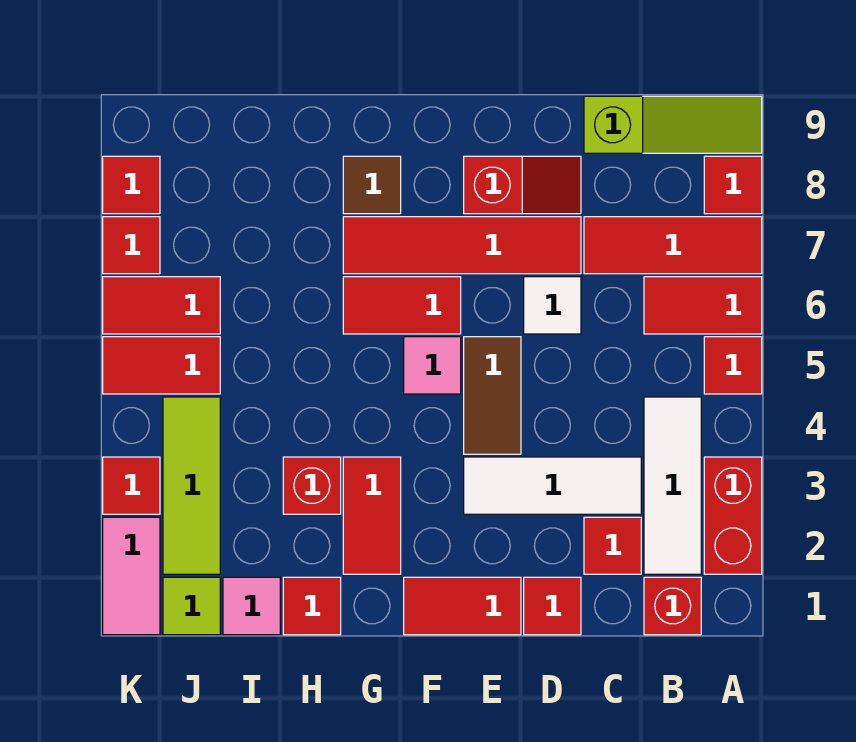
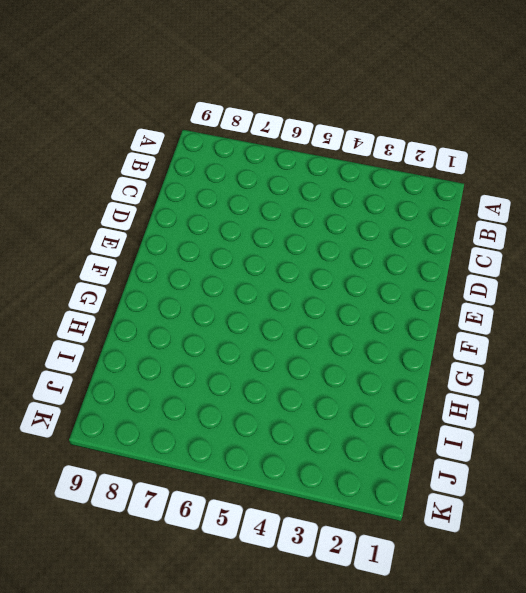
none -> red 1x2 brick [704,457,762,574]
none -> red 1x1 tile [704,337,762,394]
none -> red 1x2 tile [644,277,762,334]
none -> red 1x3 tile [584,217,762,274]

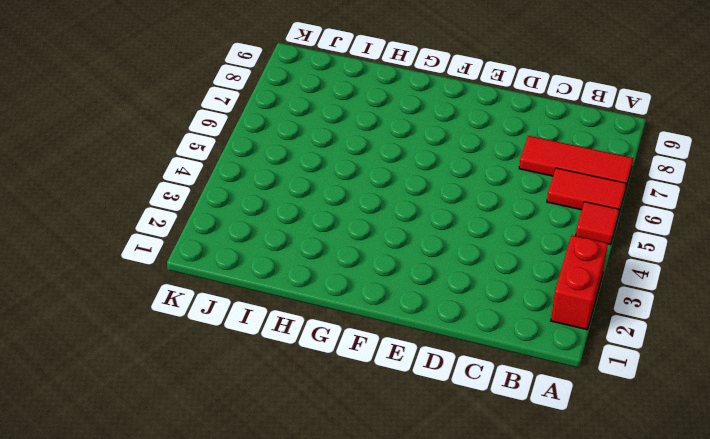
none -> red 1x1 tile [704,156,762,214]
none -> lime 1x3 slope [584,96,762,153]
none -> red 1x1 brick [644,577,701,635]
none -> white 1x3 tile [644,397,701,574]

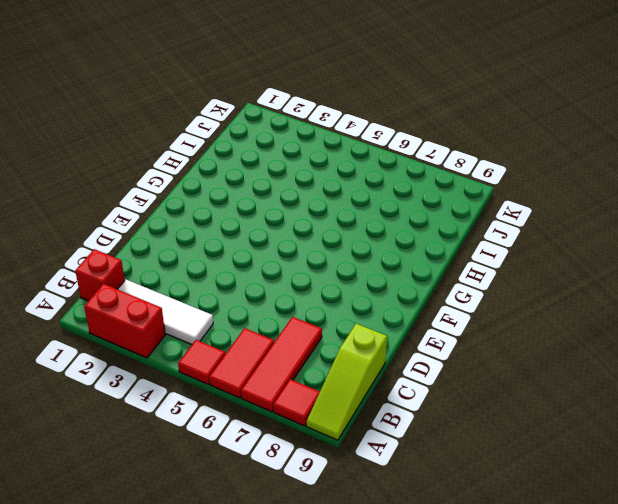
none -> red 1x1 tile [584,517,641,574]
none -> white 1x3 tile [464,457,641,514]
none -> red 1x1 tile [524,577,581,635]
none -> white 1x1 tile [524,277,581,334]

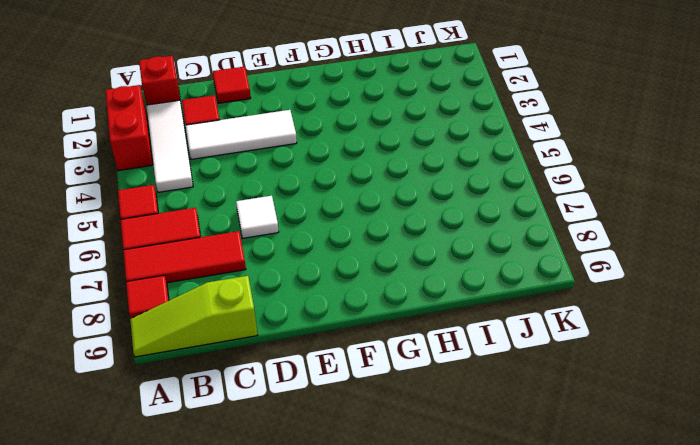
none -> red 1x4 tile [343,217,581,274]
none -> red 1x2 slope [464,156,581,214]
none -> red 1x2 tile [404,577,521,635]
none -> brown 1x2 tile [464,337,521,454]

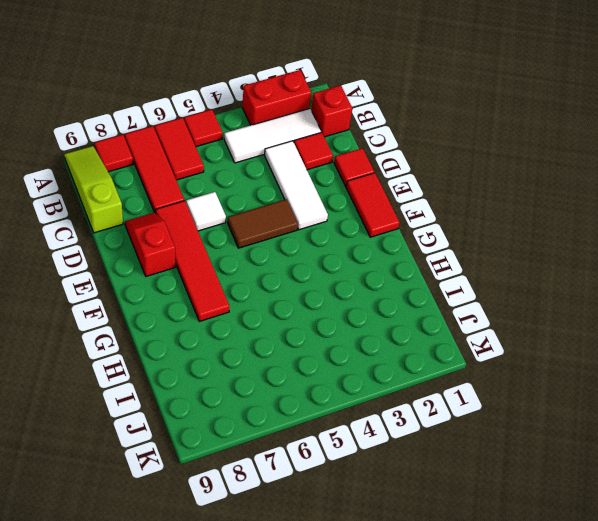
none -> pink 1x1 tile [404,337,461,394]
none -> red 1x2 tile [343,277,461,334]
none -> red 1x2 tile [343,457,401,574]
none -> brown 1x1 tile [343,156,401,214]

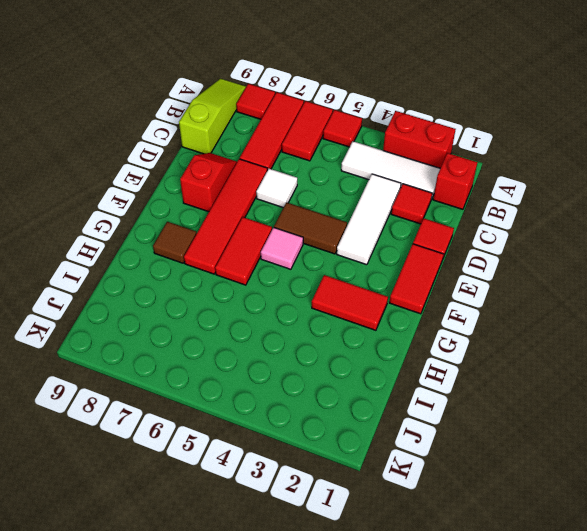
none -> red 1x1 tile [283,577,341,635]
none -> red 1x1 brick [283,457,341,514]
none -> pink 1x1 tile [223,577,280,635]
none -> lime 1x1 tile [163,577,220,635]

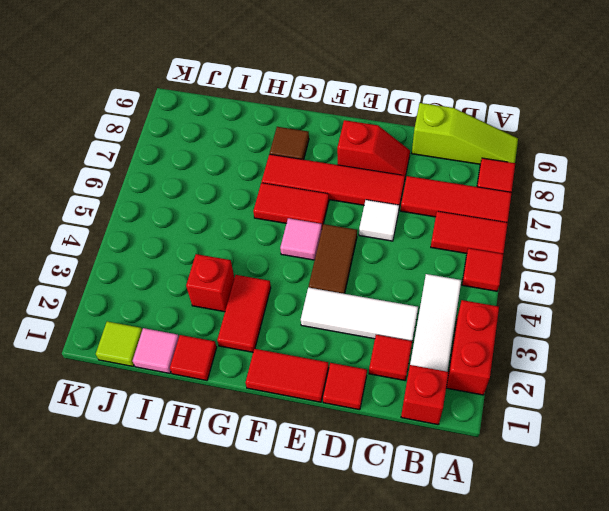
none -> lime 1x3 tile [163,397,220,574]
none -> red 1x2 tile [103,337,220,394]
none -> red 1x2 tile [103,277,220,334]
none -> pink 1x2 tile [103,517,160,635]

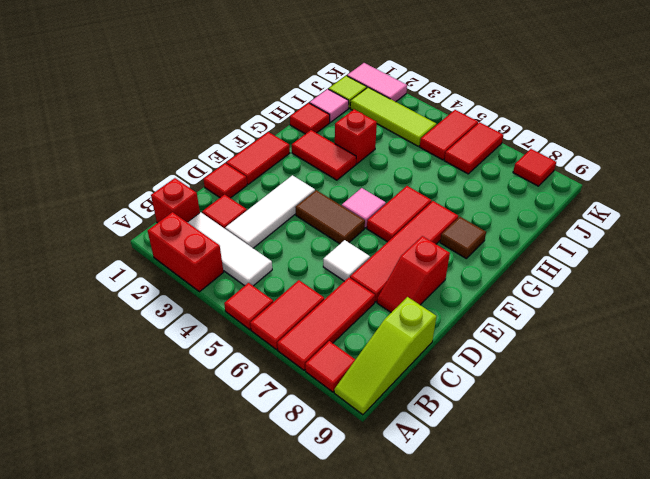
none -> red 1x1 tile [103,457,160,514]
none -> red 1x1 tile [103,217,160,274]

